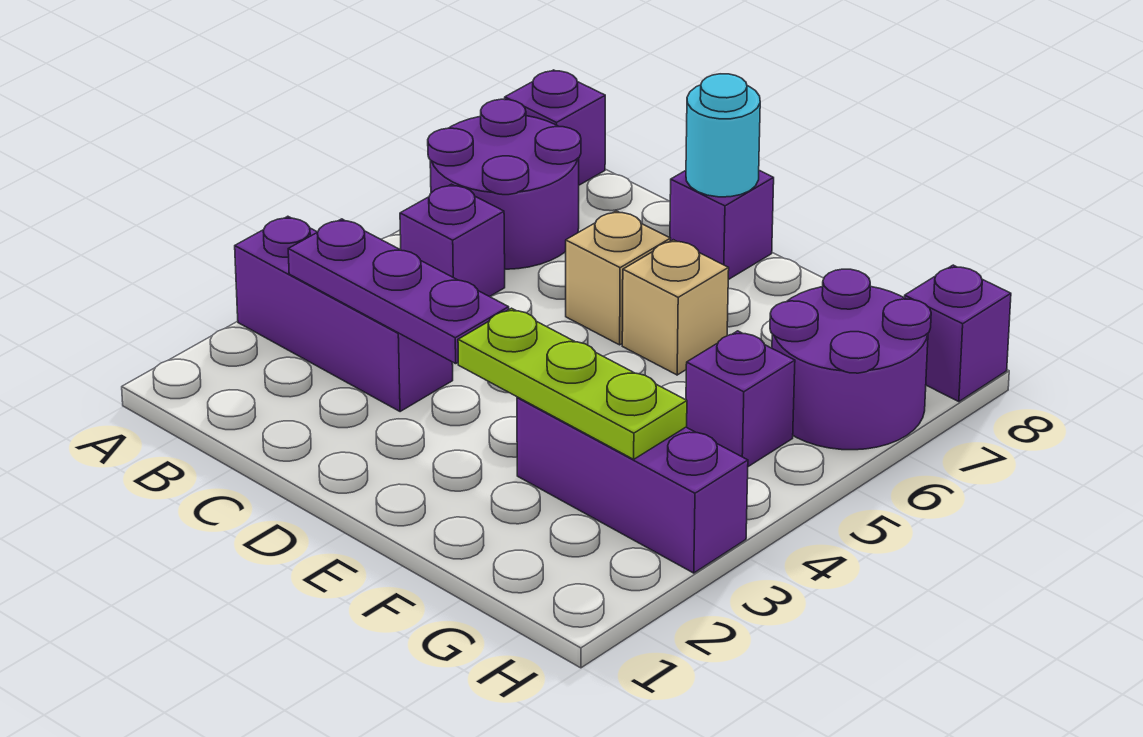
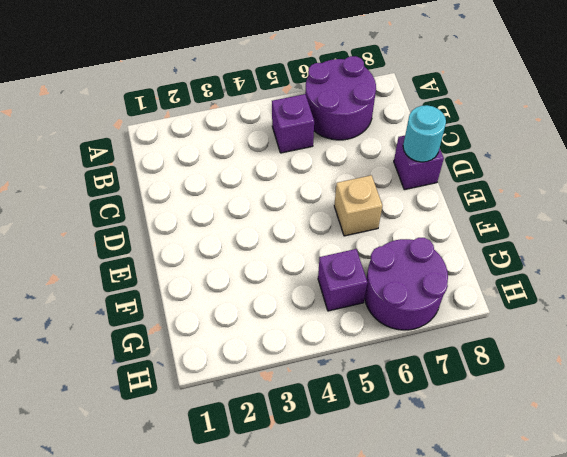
none -> purple 1x3 brick [235,216,453,412]
none -> purple 1x1 brick [505,70,605,185]
none -> tan 1x1 brick [566,211,671,345]

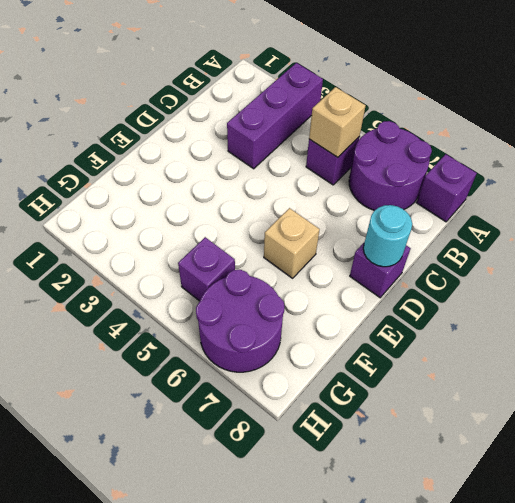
tan 1x1 brick [309,87,366,157] -> tan 1x1 brick moved to [566,211,671,345]
none -> purple 1x3 brick [517,397,748,573]
none -> purple 1x1 brick [905,265,1011,402]
none -> purple 1x3 plate [288,219,509,364]

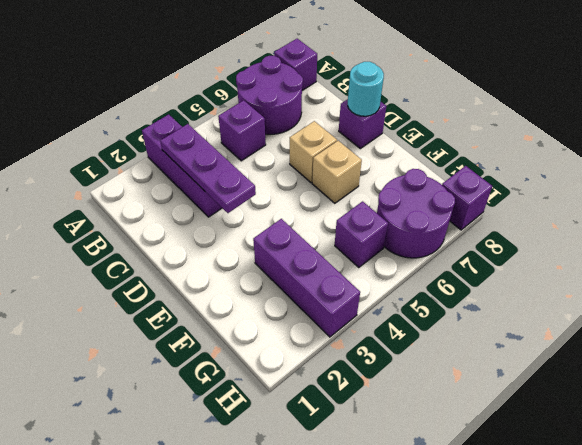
none -> lime 1x3 plate [458,308,687,459]

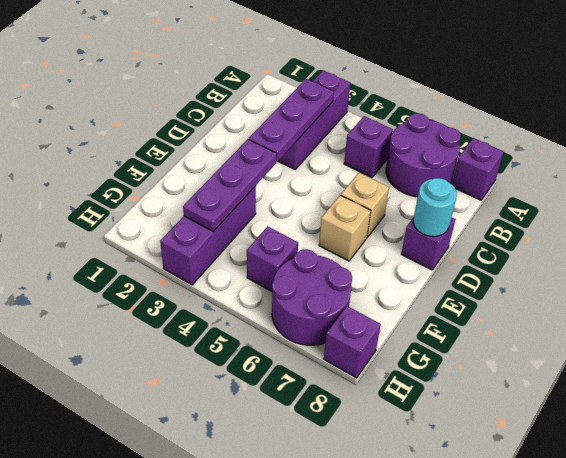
purple 1x3 plate [183,139,277,232] -> lime 1x3 plate [458,308,687,459]

